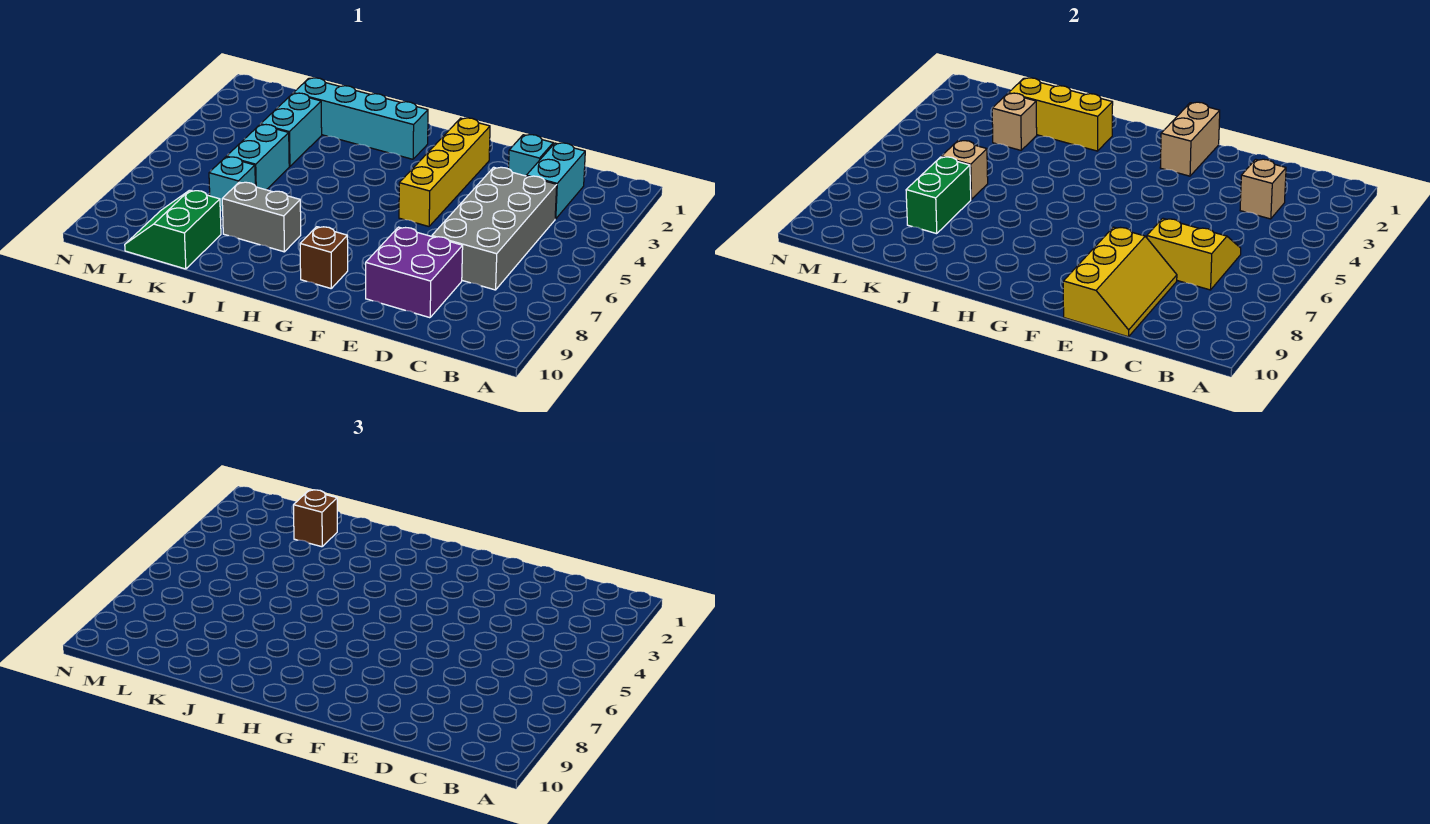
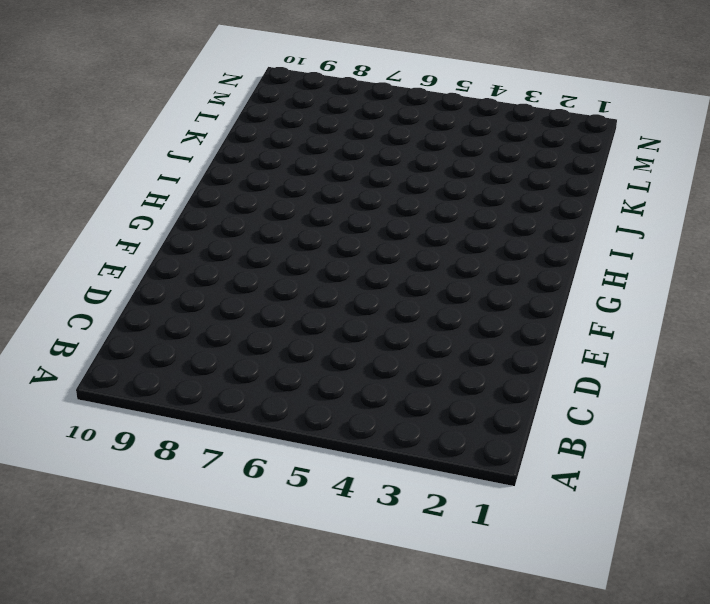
none -> cyan 1x2 brick [526,143,585,219]
none -> grey 2x4 brick [432,167,557,290]
none -> cyan 1x1 brick [509,135,553,176]

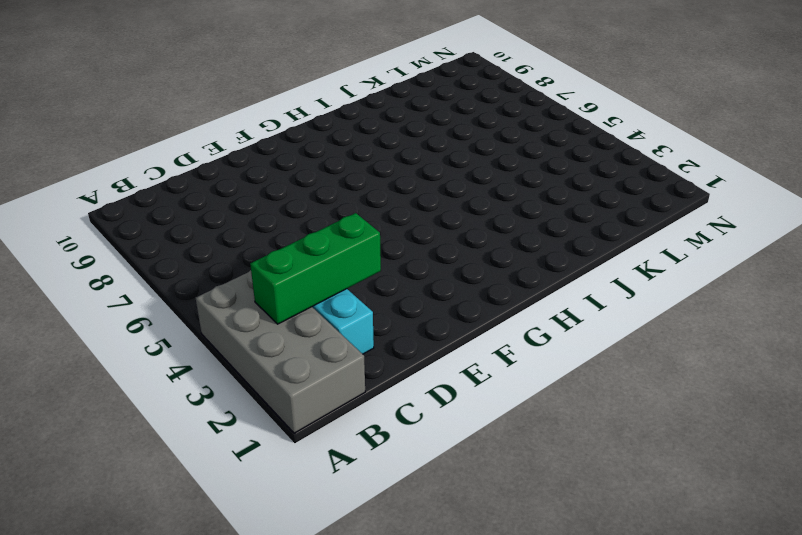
grey 2x4 brick [196,270,365,433] -> grey 2x4 brick moved to [432,167,557,290]
green 1x3 brick [250,213,381,324] -> tan 1x1 brick [1240,159,1286,219]
none -> cyan 1x1 brick [509,135,553,176]
none -> purple 2x2 brick [366,227,463,318]
none -> yellow 1x4 brick [399,118,490,226]

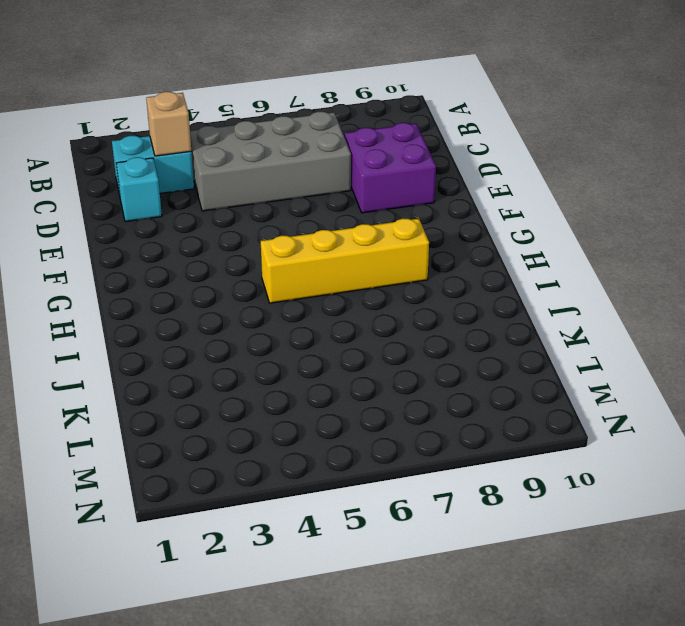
yellow 1x4 brick [261,219,429,303] -> yellow 1x4 brick moved to [399,118,490,226]
none -> brown 1x1 brick [300,227,348,288]
none -> cyan 1x4 brick [294,78,428,159]
none -> grey 1x2 brick [222,182,301,252]

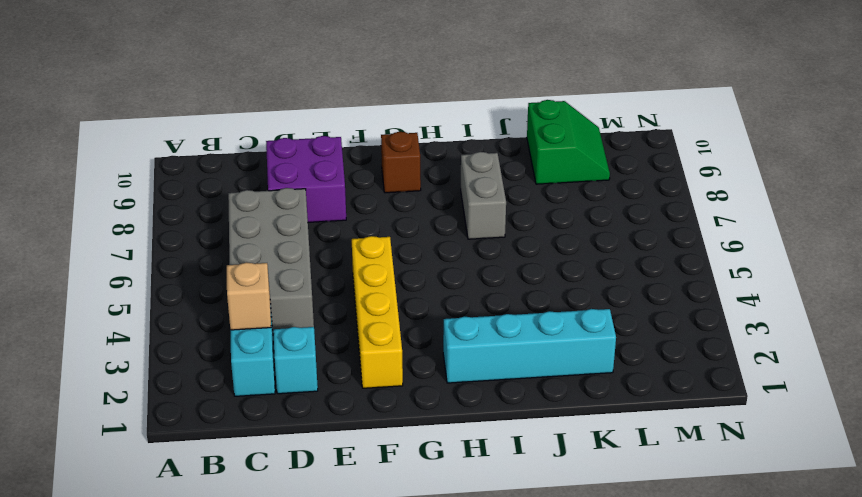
grey 1x2 brick [461,152,506,239] -> grey 1x2 brick turned to [222,182,301,252]
none -> cyan 1x2 brick [260,93,322,167]
none -> cyan 1x2 brick [227,125,289,190]
none -> cyan 1x1 brick [209,157,255,211]

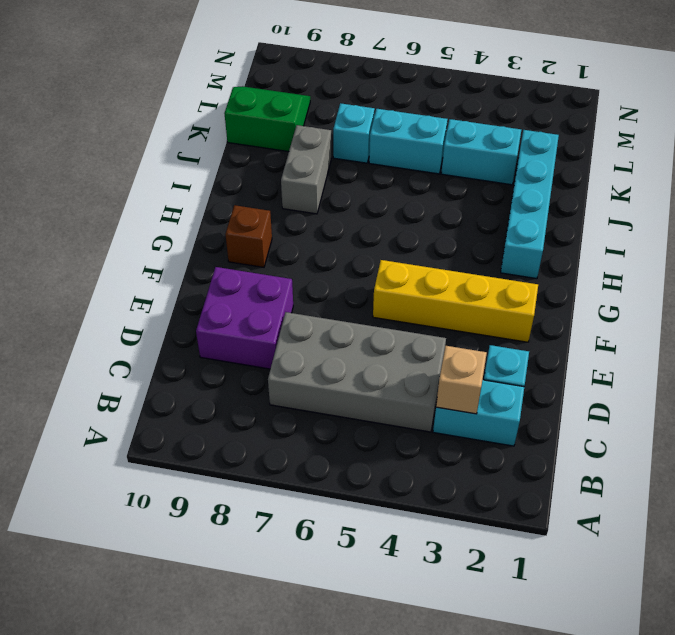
none -> yellow 2x2 slope [1147,218,1241,290]
none -> yellow 2x3 slope [1063,227,1177,337]
none -> tan 1x2 brick [1160,102,1220,176]

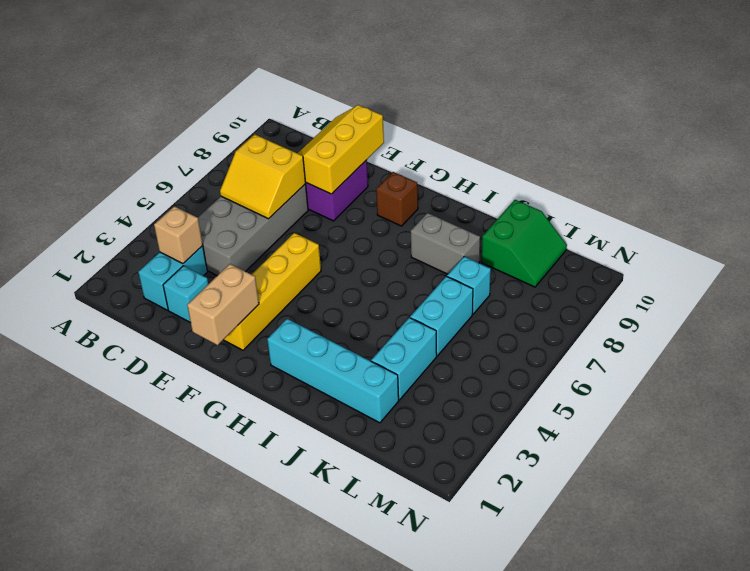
none -> yellow 1x3 brick [1009,78,1113,151]
none -> tan 1x1 brick [992,93,1037,150]
none -> tan 1x1 brick [942,141,988,199]

